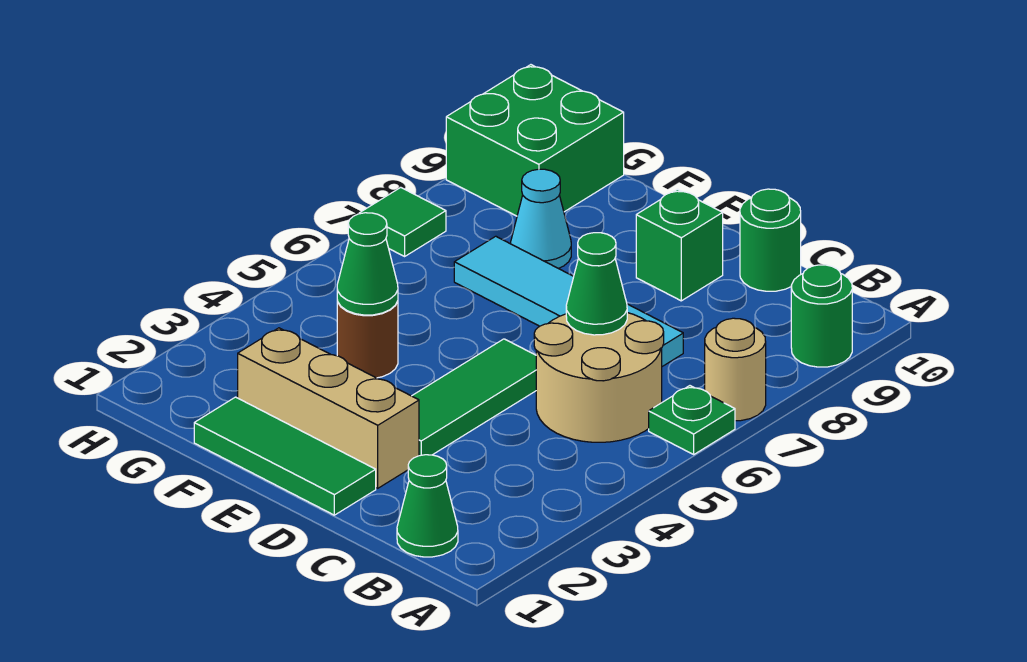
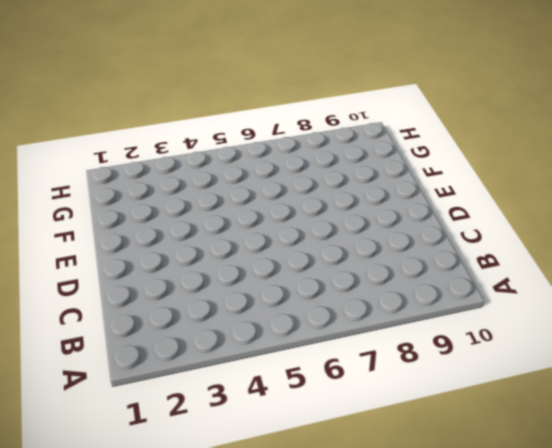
none -> green 1x1 plate [649,386,735,454]
none -> tan 1x1 round brick [705,318,766,421]
none -> green 1x1 round brick [791,265,852,367]

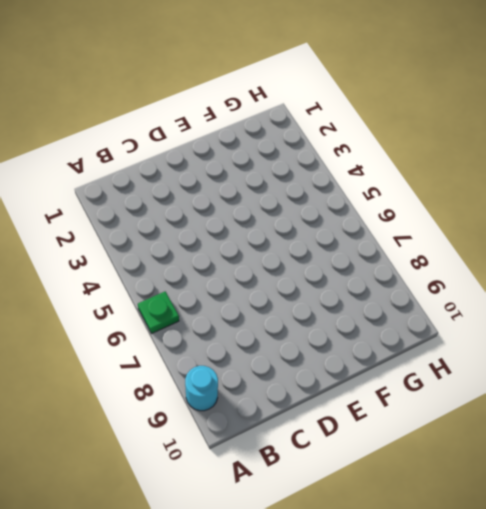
cyan 1x1 round brick [185,366,218,411] -> green 1x1 round brick [791,265,852,367]
none -> tan 1x1 round brick [705,318,766,421]
none -> green 1x1 cone [397,455,458,557]
none -> tan 2x2 round brick [534,313,664,442]

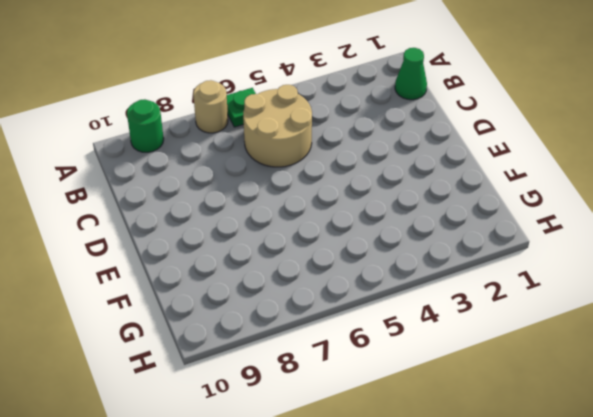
none -> cyan 1x4 tile [454,236,683,366]
none -> green 1x1 round brick [740,189,801,291]
none -> green 1x3 tile [194,397,376,515]

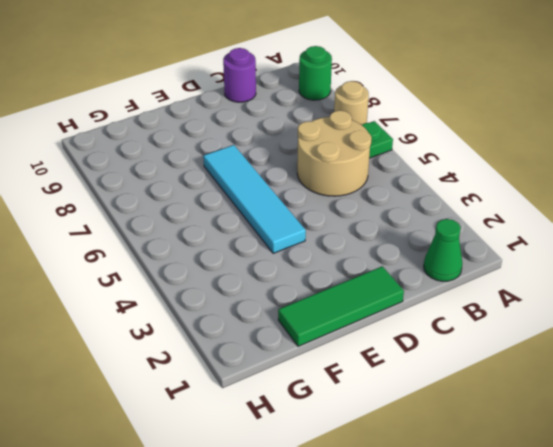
purple 1x1 round brick [223,48,256,102] -> green 1x1 round brick [740,189,801,291]
cyan 1x4 tile [203,145,306,253] -> cyan 1x4 tile turned to [454,236,683,366]
none -> tan 1x3 brick [238,328,419,488]
none -> green 1x3 tile [412,339,536,456]
none -> green 1x1 brick [636,189,723,301]

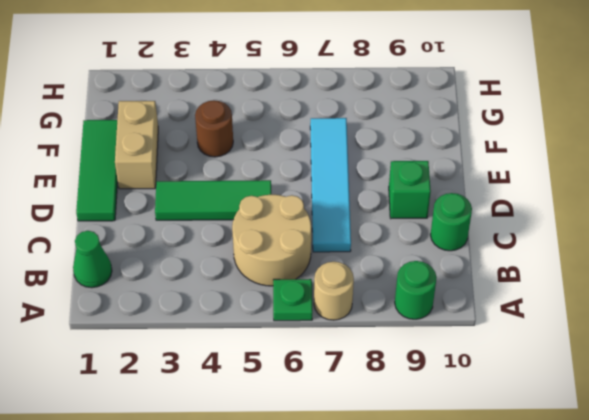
tan 1x2 brick [115,101,158,189] -> tan 1x3 brick [238,328,419,488]
none -> cyan 1x1 cone [511,169,571,268]
none -> green 2x2 brick [446,65,624,216]
none -> green 1x1 tile [359,187,446,256]

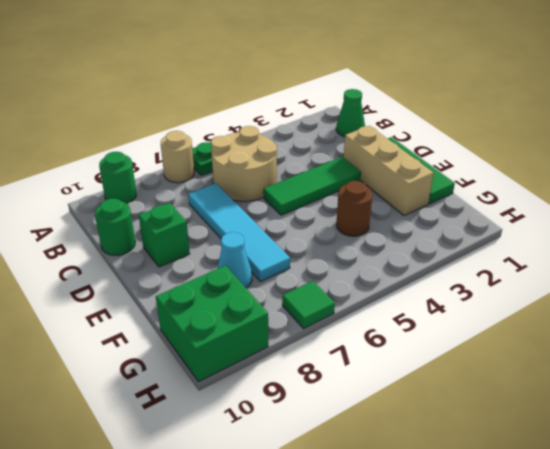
none -> green 1x1 cone [566,233,627,335]
none -> green 1x1 cone [337,213,398,315]

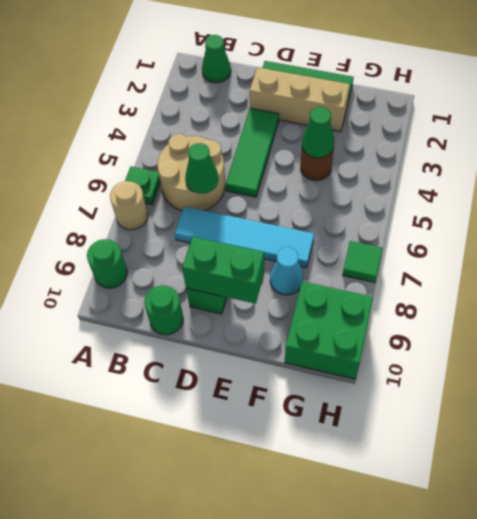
green 1x2 brick [182,237,264,304] -> none

